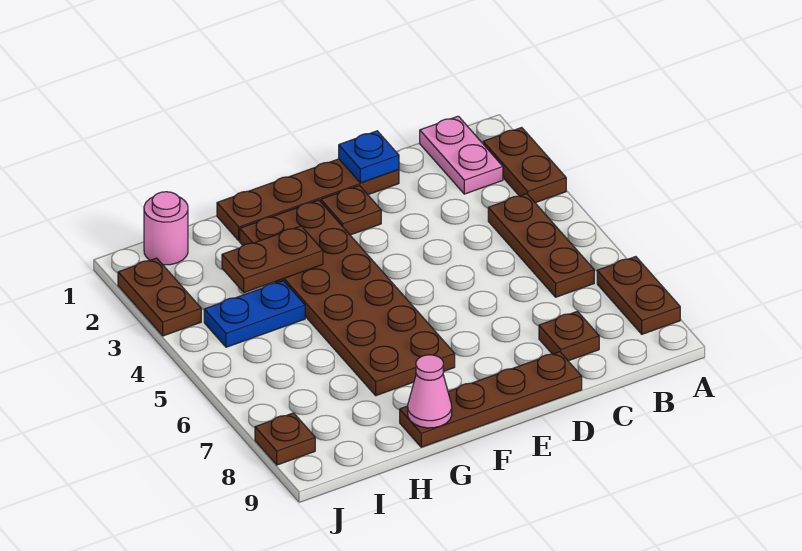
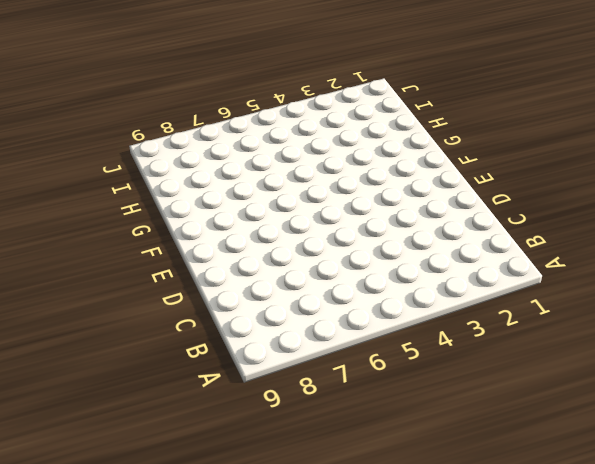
none -> brown 1x2 plate [483,128,566,203]
none -> brown 1x2 plate [597,257,680,334]
none -> pink 1x2 plate [420,116,503,194]

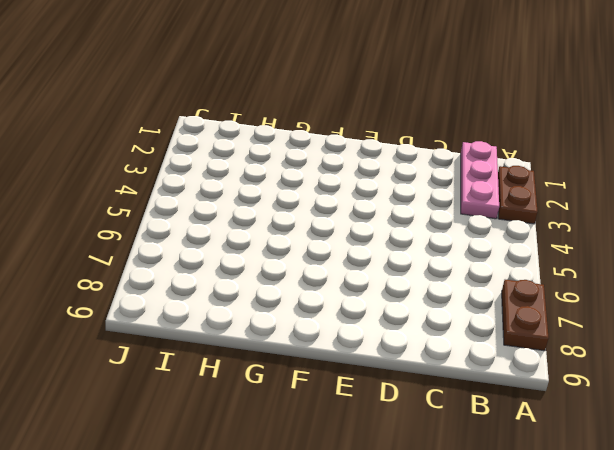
pink 1x3 plate [461,141,499,219] -> pink 1x2 plate [420,116,503,194]
none -> brown 1x3 plate [488,194,594,297]
none -> brown 1x1 plate [539,311,599,361]
none -> brown 1x4 plate [217,159,399,241]

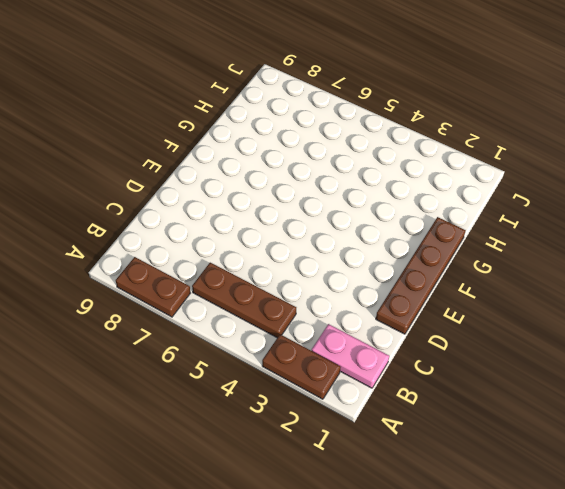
none -> brown 1x1 plate [539,311,599,361]
none -> brown 1x4 plate [400,352,582,447]
none -> brown 1x1 plate [321,186,381,235]

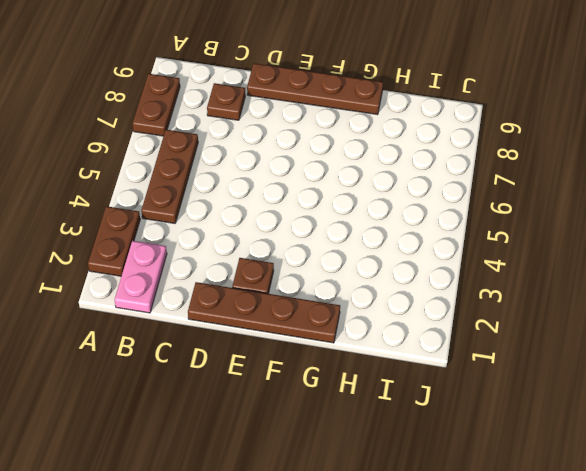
none -> brown 2x6 plate [240,200,455,396]
none -> blue 1x2 plate [204,281,305,347]
none -> pink 1x1 round brick [144,192,188,265]

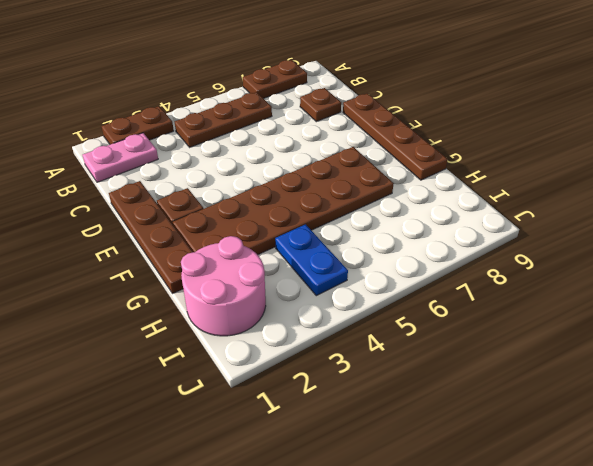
pink 2x2 round brick [181,236,266,336] -> pink 1x1 round brick [144,192,188,265]
none -> brown 1x2 plate [118,258,201,336]
none -> brown 1x1 plate [255,413,315,465]
none -> blue 1x1 plate [339,131,399,183]

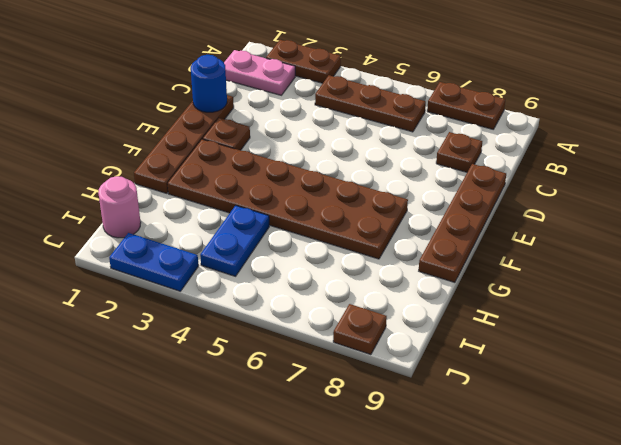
blue 1x1 round brick [191,55,227,112] -> blue 1x1 plate [339,131,399,183]
blue 1x2 plate [109,233,199,291] -> brown 1x2 plate [118,258,201,336]
none -> brown 1x2 plate [222,226,323,293]
none -> pink 1x1 cone [408,355,452,428]

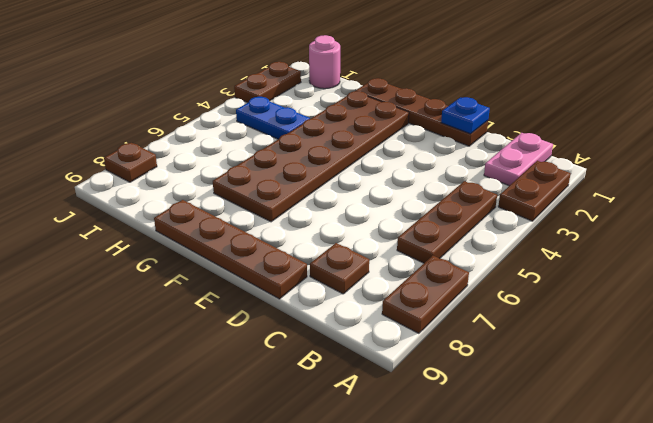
none -> brown 1x1 plate [321,186,381,235]
none -> brown 1x2 plate [222,226,323,293]
none -> pink 1x1 cone [408,355,452,428]

